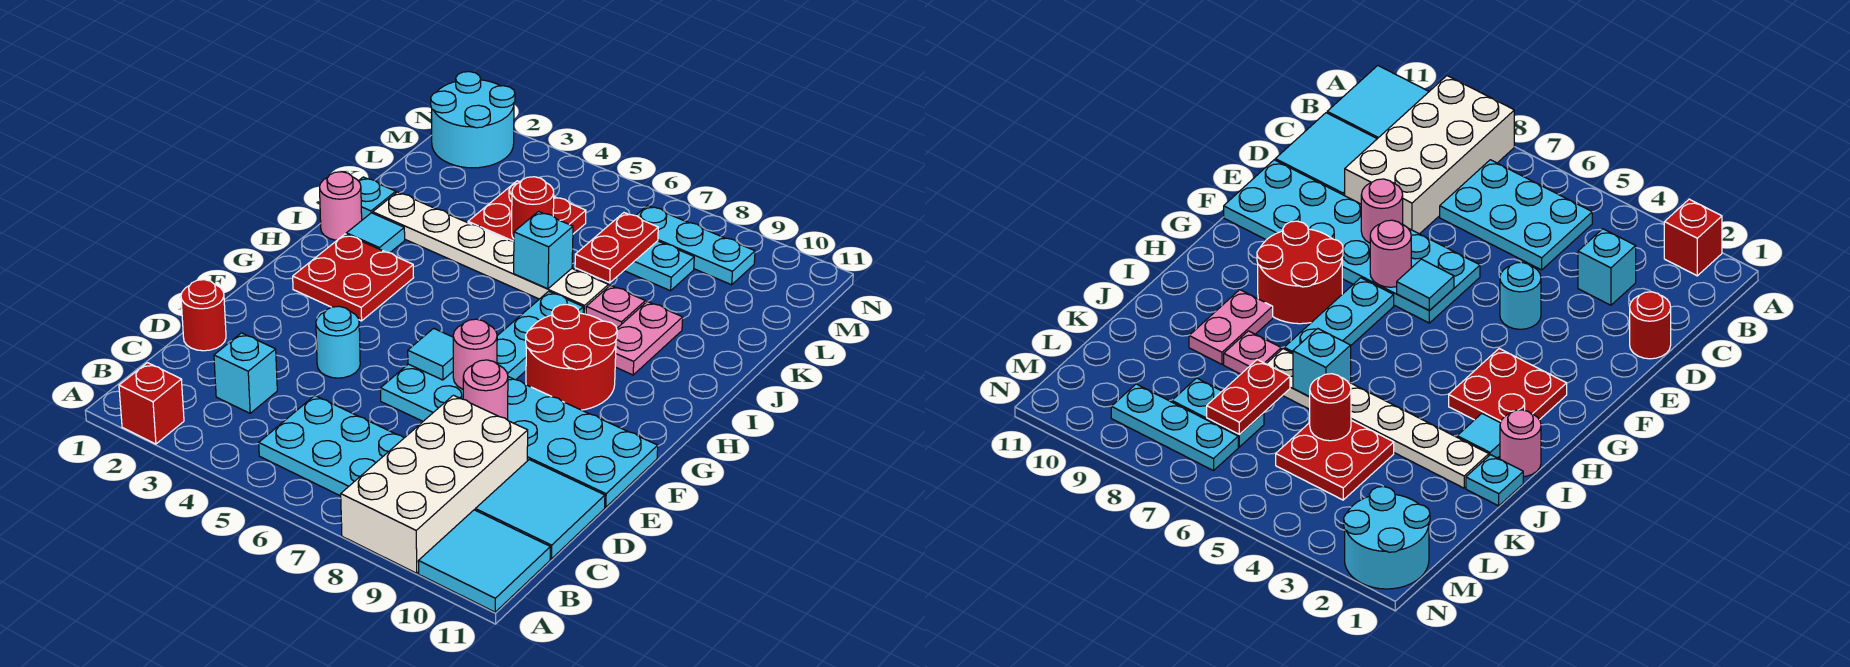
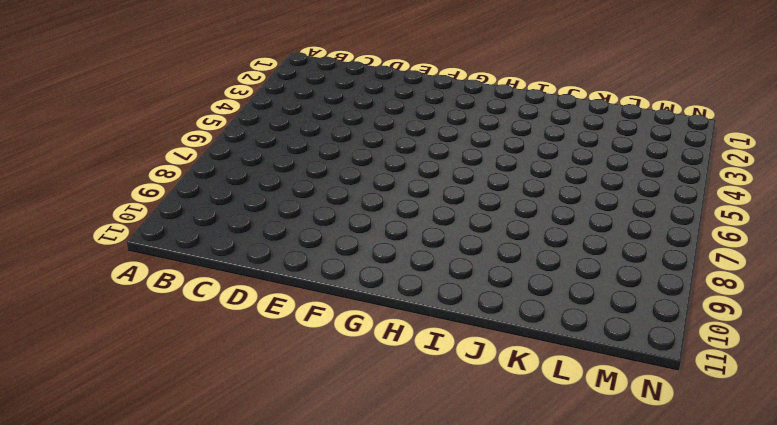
none -> red 1x1 brick [119,363,184,444]
none -> white 2x4 brick [341,395,528,573]
none -> cyan 2x2 tile [418,510,550,612]

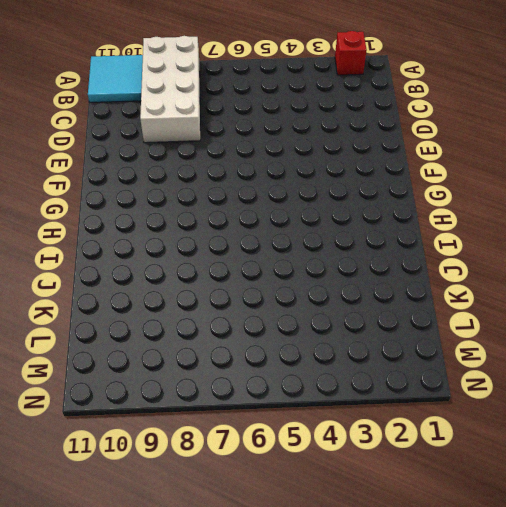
none -> cyan 2x3 plate [259,396,404,496]
none -> cyan 1x1 brick [214,333,277,413]
none -> cyan 2x2 tile [475,460,605,559]

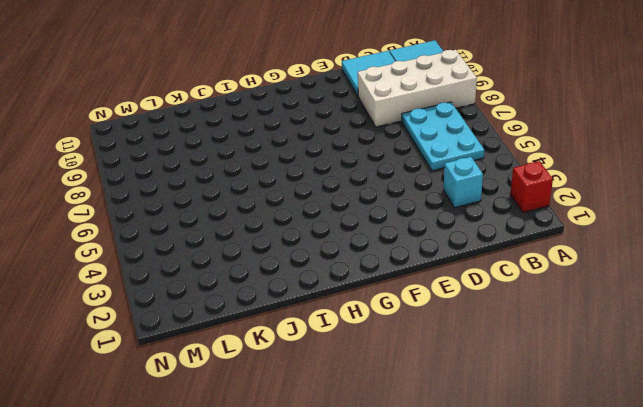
none -> red 1x1 round brick [181,280,226,351]
none -> cyan 1x1 round brick [316,306,360,378]
none -> cyan 2x6 plate [381,364,658,507]

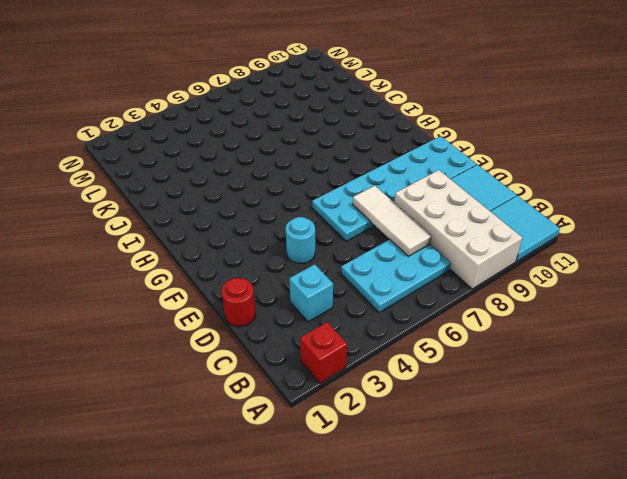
white 1x3 tile [353,186,432,256] -> none
none -> red 2x2 plate [293,234,414,321]
none -> cyan 1x3 plate [497,291,583,380]
none -> red 2x2 round brick [526,304,617,410]

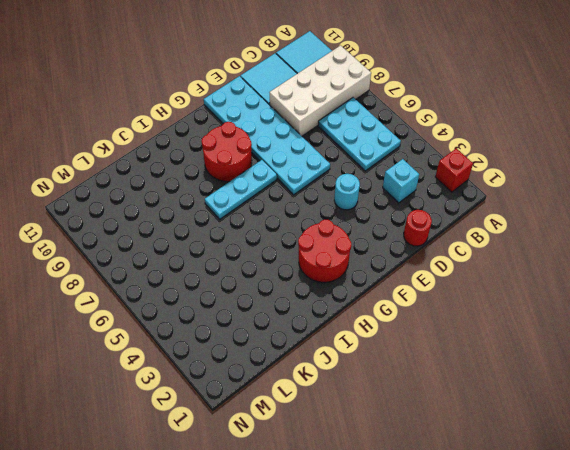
red 2x2 round brick [298,219,351,282] -> red 2x2 plate [293,234,414,321]
none -> pink 1x1 round brick [320,172,362,240]
none -> cyan 1x1 tile [346,213,405,253]
none -> pink 1x2 plate [615,301,683,375]

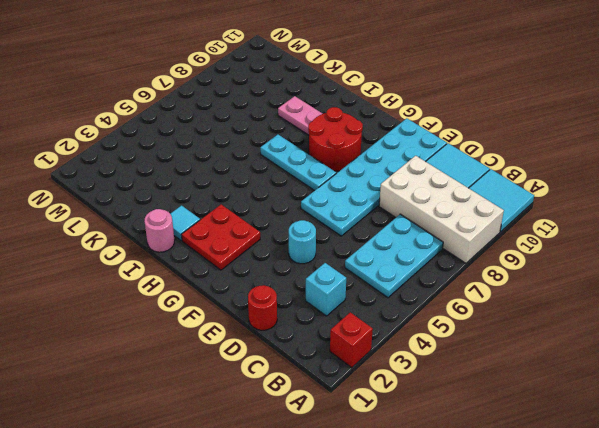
none -> cyan 1x1 plate [359,177,396,220]
none -> white 1x6 plate [373,192,609,314]
none -> pink 1x1 plate [586,285,645,328]

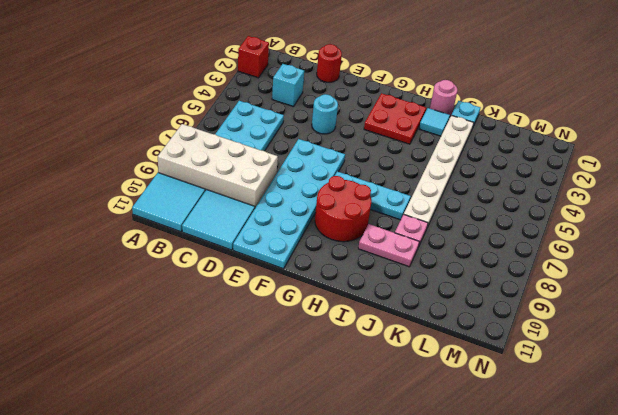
none -> red 2x2 plate [468,181,586,241]
none -> cyan 1x2 plate [624,241,694,291]
none -> cyan 2x2 round brick [431,72,515,168]

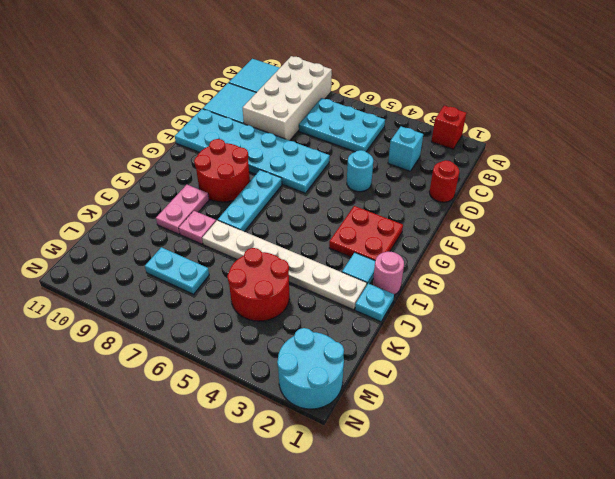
red 2x2 round brick [227,248,289,321] -> red 2x2 plate [468,181,586,241]
none -> cyan 1x3 plate [636,205,755,285]
none -> pink 1x1 round brick [463,360,508,419]
none -> cyan 1x1 tile [408,328,453,380]

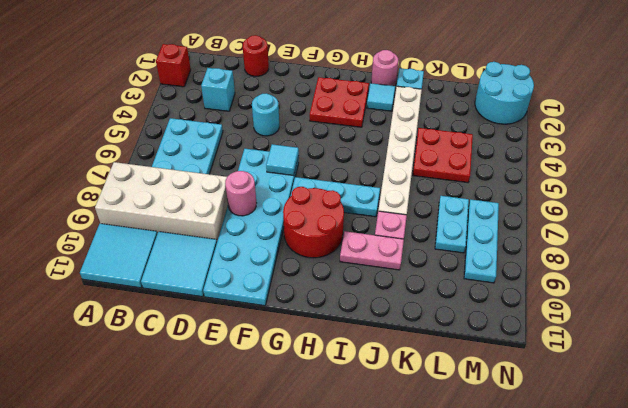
none -> pink 1x1 round brick [453,319,497,389]
none -> cyan 1x1 brick [514,211,573,289]
none -> red 1x1 round brick [512,177,554,239]

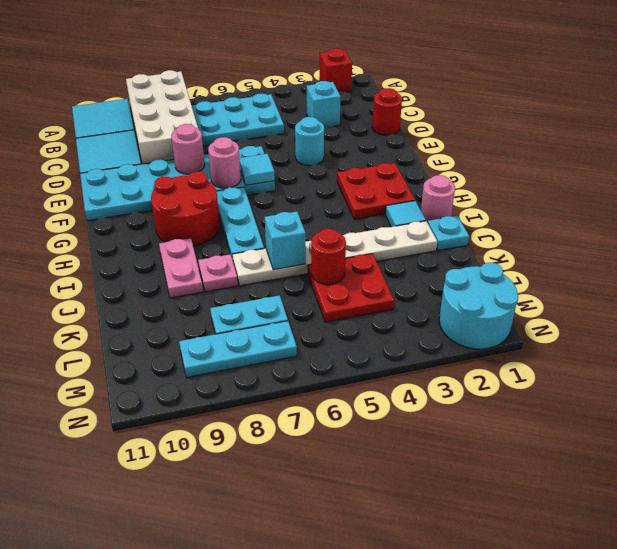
none -> red 1x2 plate [575,213,658,283]

